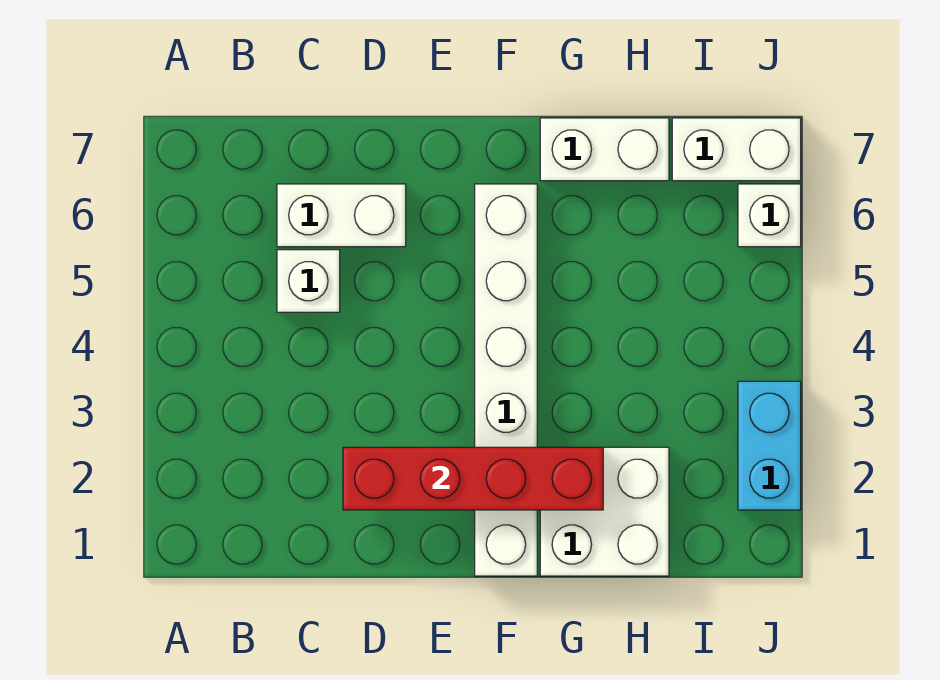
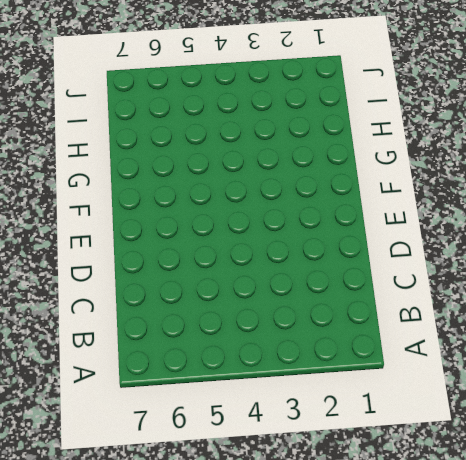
none -> white 1x1 brick [277,250,340,312]
none -> white 1x2 brick [277,184,406,247]

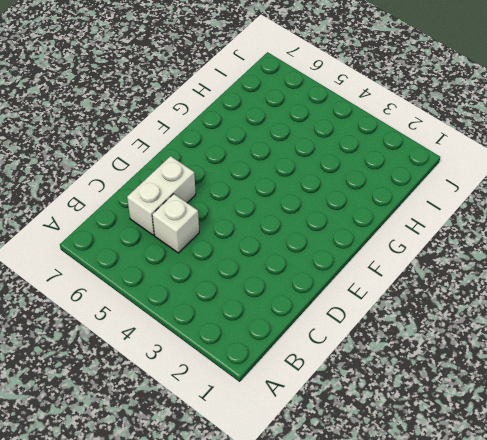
none -> white 1x6 brick [475,184,537,576]
none -> white 2x2 brick [540,447,669,576]

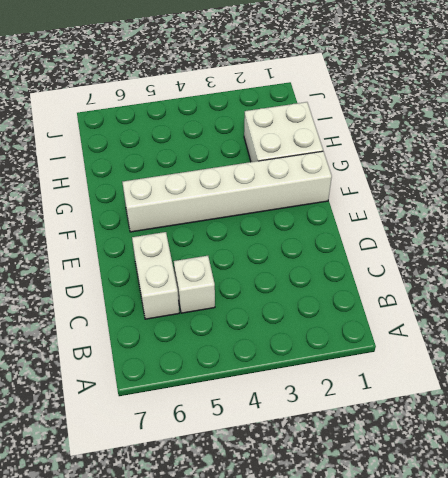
none -> white 1x2 brick [540,118,669,181]
none -> white 1x2 brick [672,118,801,181]

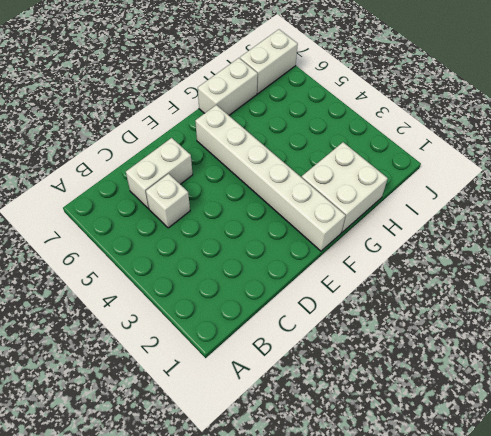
none -> cyan 1x2 brick [738,381,801,510]
none -> white 1x1 brick [738,184,801,247]

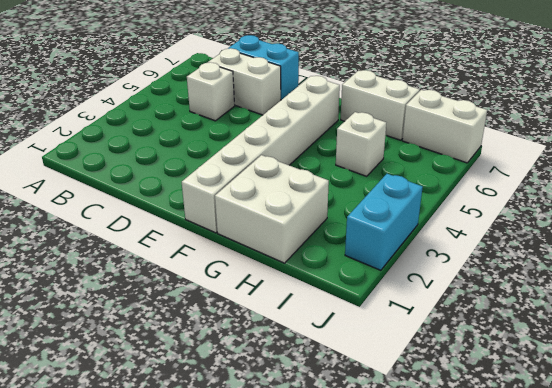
cyan 1x2 brick [228,35,299,100] -> none
white 1x1 brick [336,112,386,176] -> white 1x1 brick moved to [738,184,801,247]
none -> red 1x4 brick [343,447,603,510]

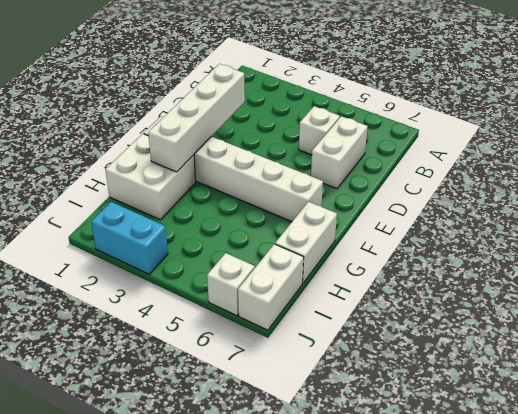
white 1x4 brick [148,64,245,172] -> red 1x4 brick [343,447,603,510]

